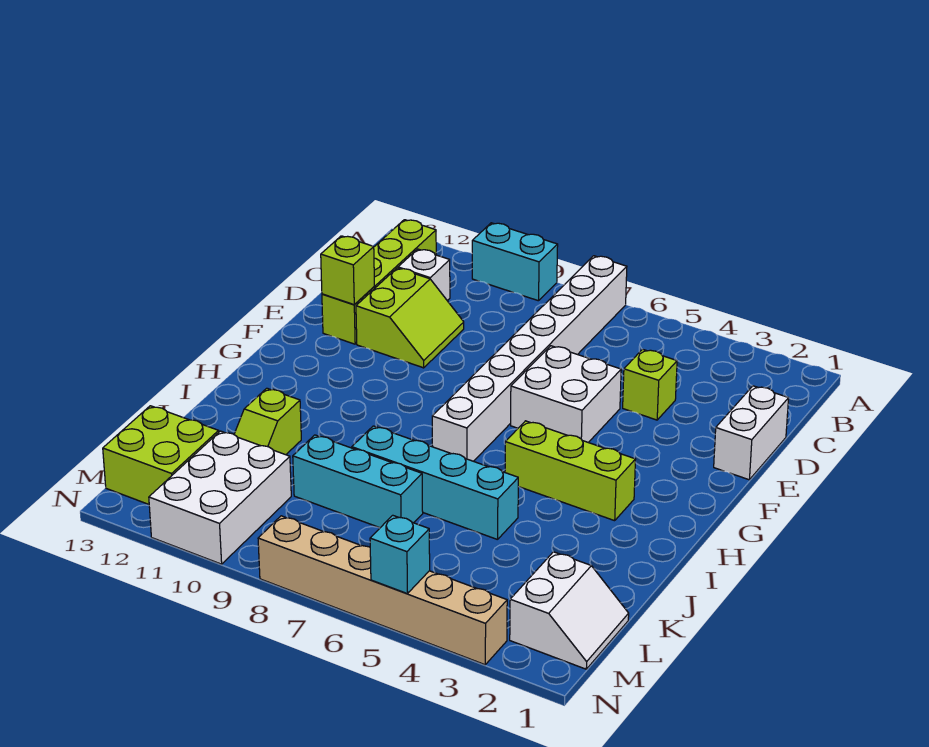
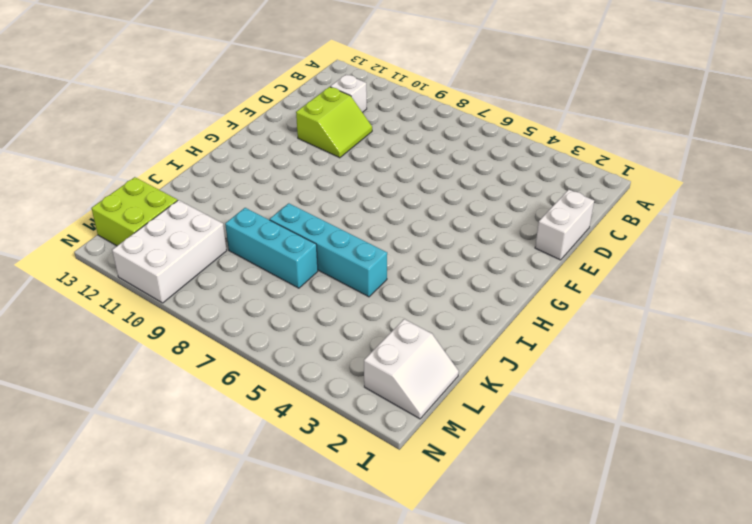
none -> white 1x8 brick [432,256,627,461]
none -> cyan 1x2 brick [472,223,558,301]
none -> lime 1x4 brick [322,220,436,344]

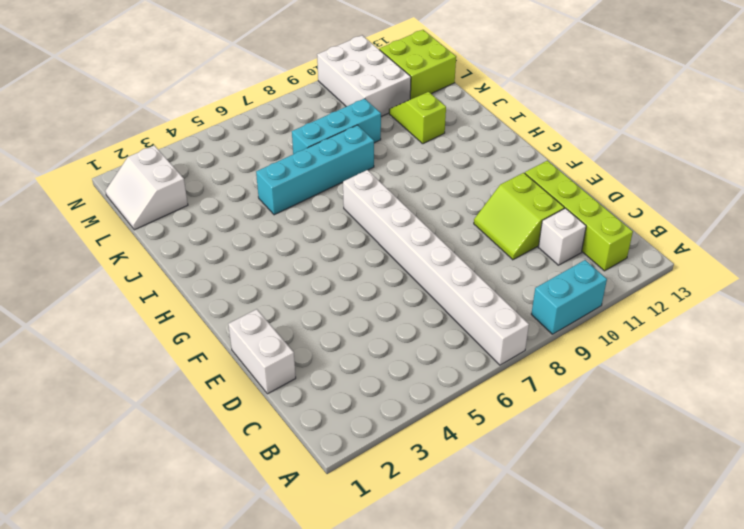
none -> lime 1x1 brick [623,349,677,420]
none -> white 2x2 brick [511,346,621,443]
none -> lime 1x3 brick [505,421,636,521]

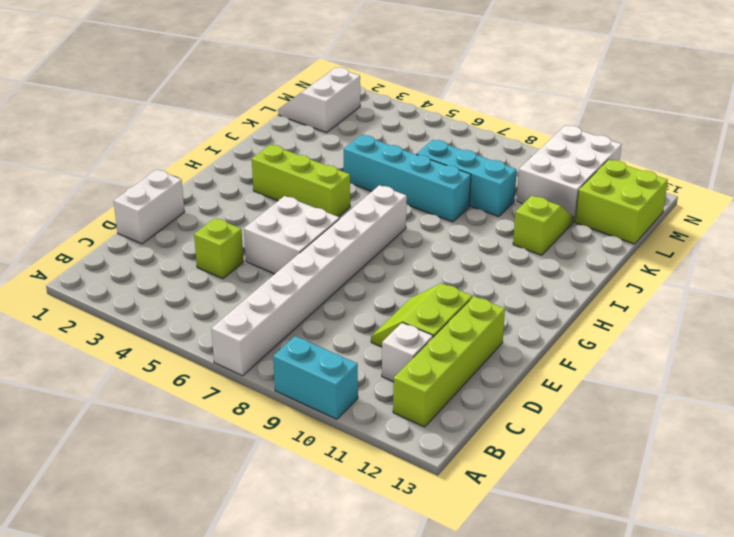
none -> tan 1x6 brick [258,516,507,665]
none -> lime 1x1 brick [321,236,374,305]
none -> cyan 1x1 brick [370,515,430,594]

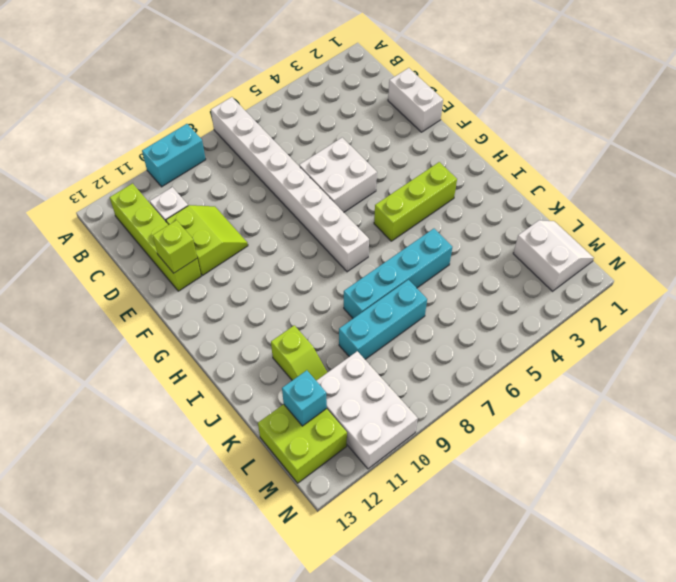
cyan 1x1 brick [282,370,327,426] -> cyan 1x1 brick moved to [370,515,430,594]
none -> lime 1x1 brick [623,349,677,420]
none -> tan 1x6 brick [258,516,507,665]

